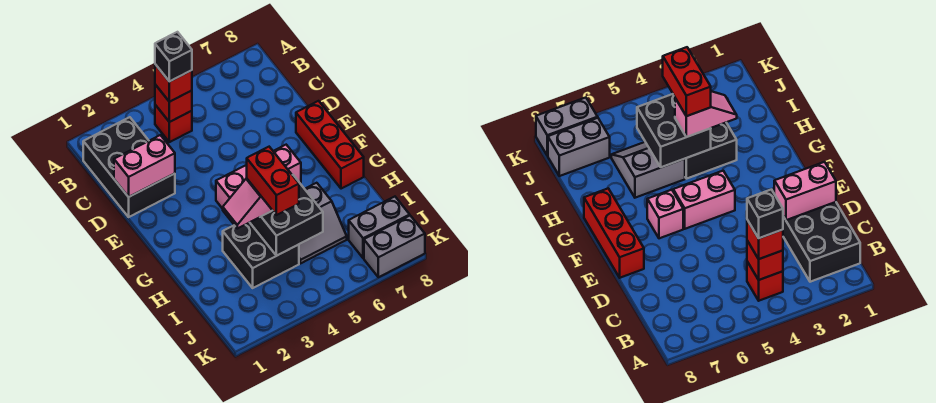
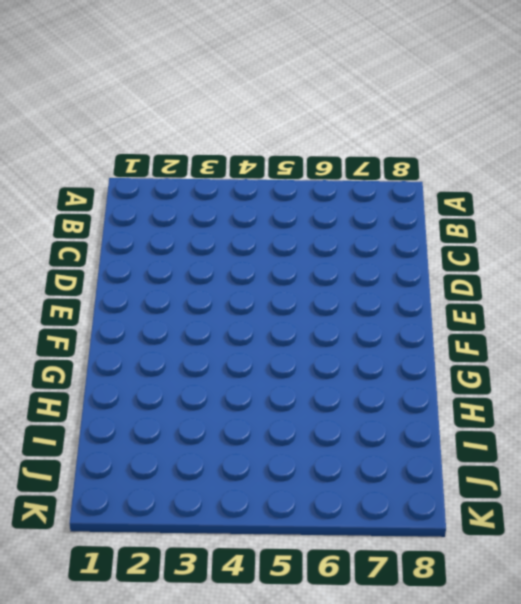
none -> black 2x3 brick [83,117,175,217]
none -> red 1x1 brick [155,105,192,142]
none -> red 1x3 brick [296,101,364,189]

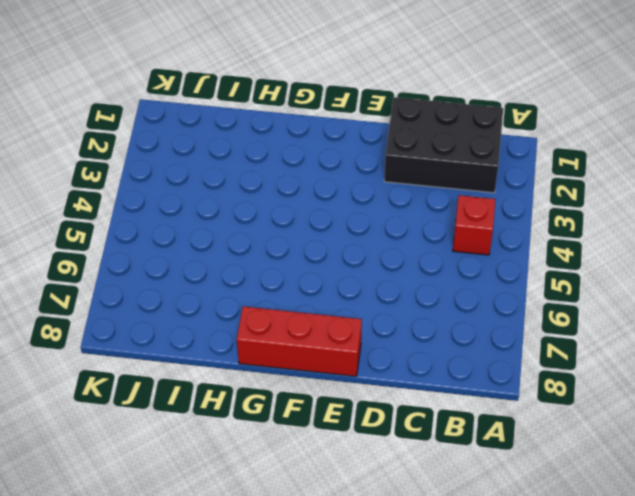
none -> pink 1x2 brick [216,165,247,209]
none -> pink 1x1 brick [273,145,301,183]
none -> black 2x2 brick [223,222,299,288]

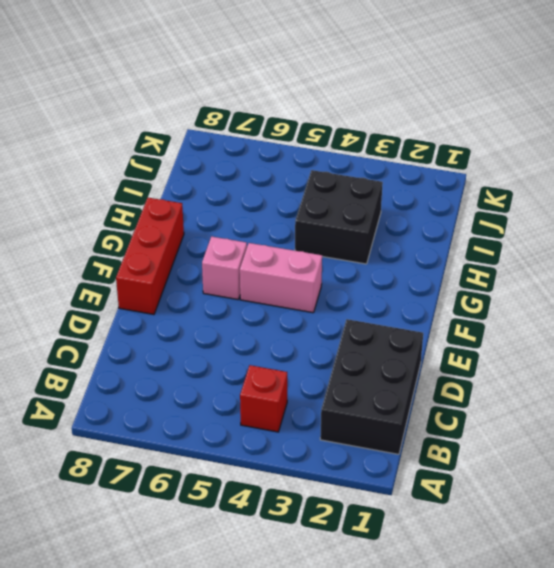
none -> grey 2x2 slope [299,183,347,264]
none -> grey 1x2 brick [349,197,410,258]
none -> grey 1x2 brick [364,216,425,277]

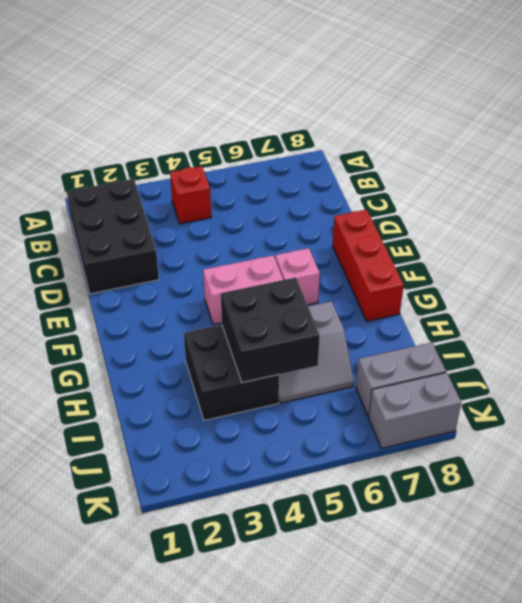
none -> red 1x1 brick [155,85,192,122]
none -> pink 1x2 brick [114,135,175,197]
none -> red 1x1 brick [155,64,192,102]

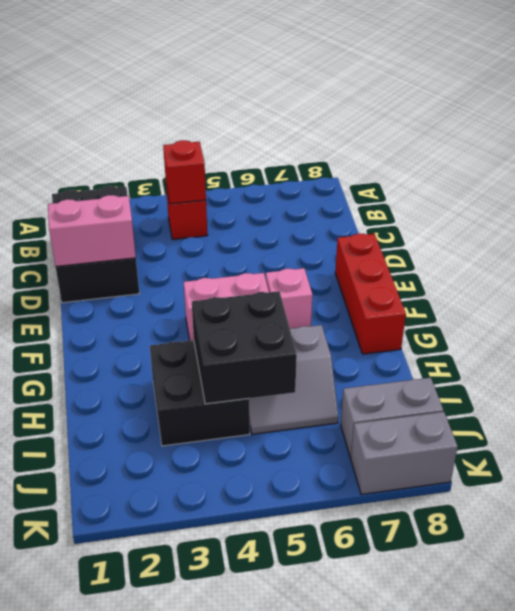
none -> red 1x1 brick [155,64,192,102]
none -> pink 1x2 slope [223,178,272,229]
none -> black 1x1 brick [155,32,192,82]

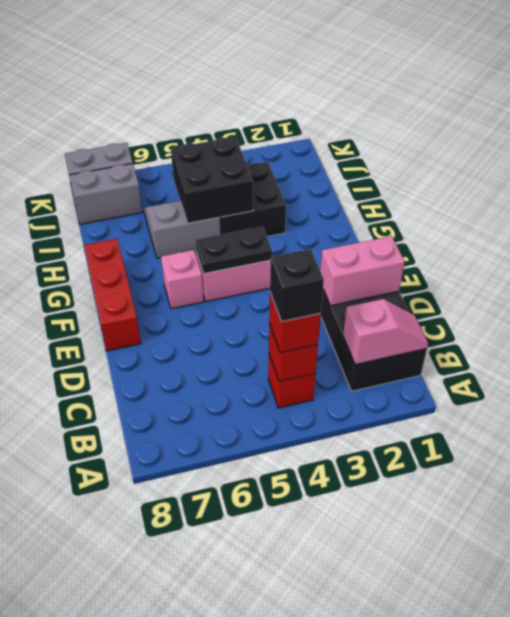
pink 1x2 slope [343,299,428,364] -> pink 1x2 slope moved to [223,178,272,229]
black 1x2 plate [195,226,272,274] -> none
none -> red 1x2 brick [247,147,299,215]

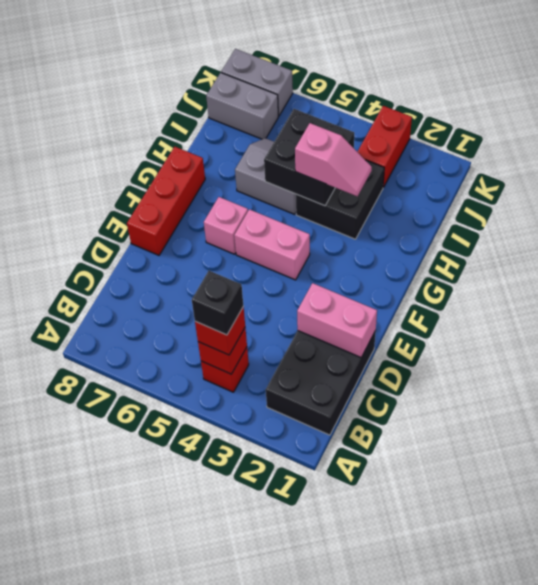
red 1x2 brick [357,106,412,187] -> red 1x2 brick moved to [247,147,299,215]

